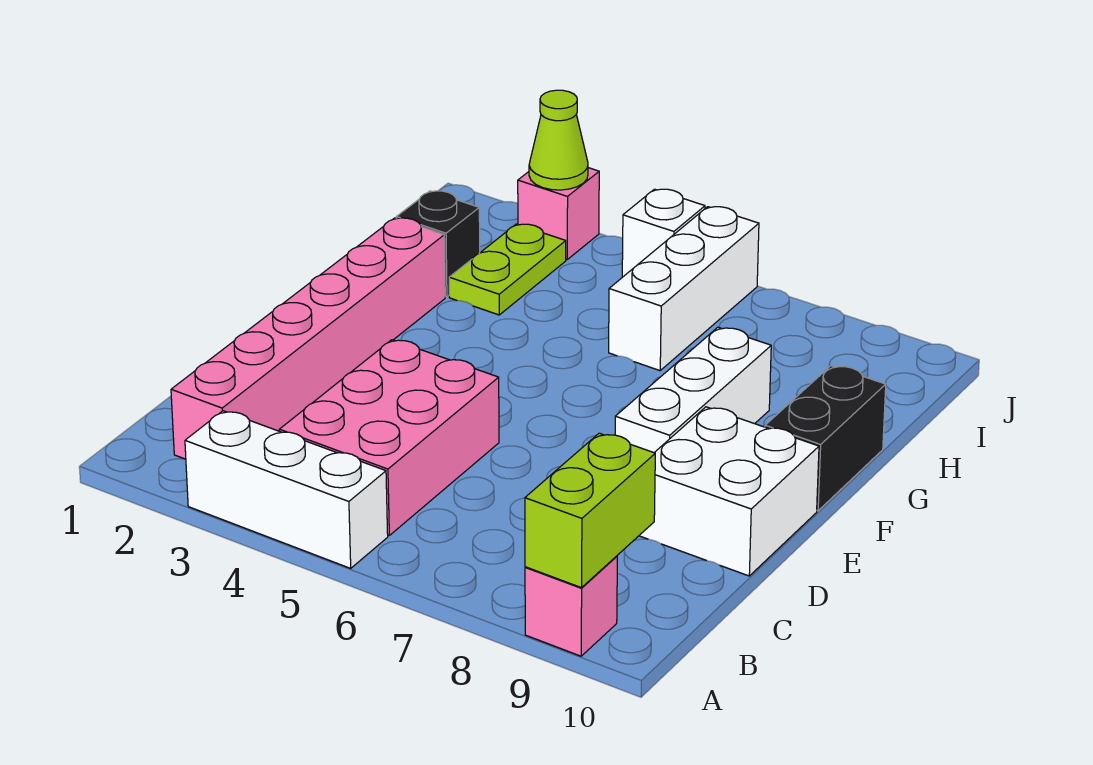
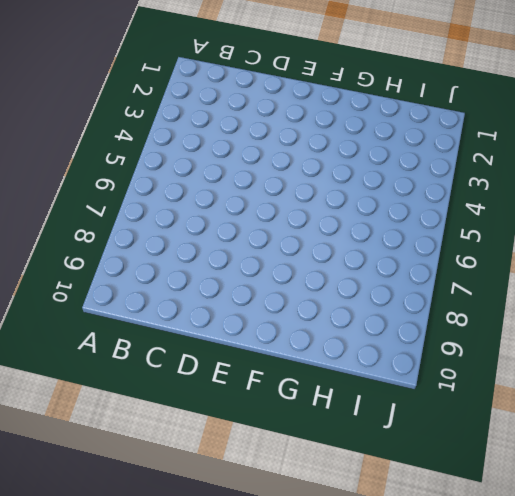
none -> white 1x3 brick [185,411,388,568]
none -> pink 1x1 brick [525,556,617,656]
none -> pink 1x6 brick [171,218,445,459]

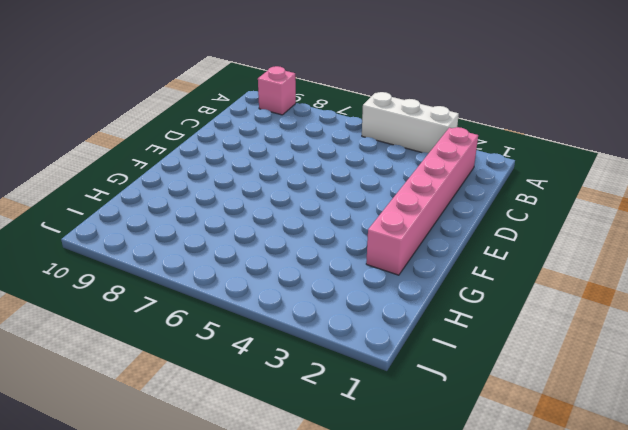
none -> pink 2x3 brick [279,340,499,535]
none -> white 2x2 brick [639,407,819,576]
none -> white 1x3 brick [615,327,771,453]

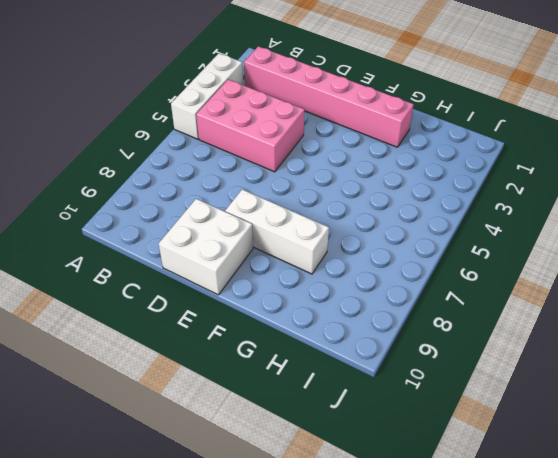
none -> pink 1x1 brick [525,556,617,656]
none -> black 1x2 brick [765,366,886,511]
none -> black 1x1 brick [396,191,480,297]

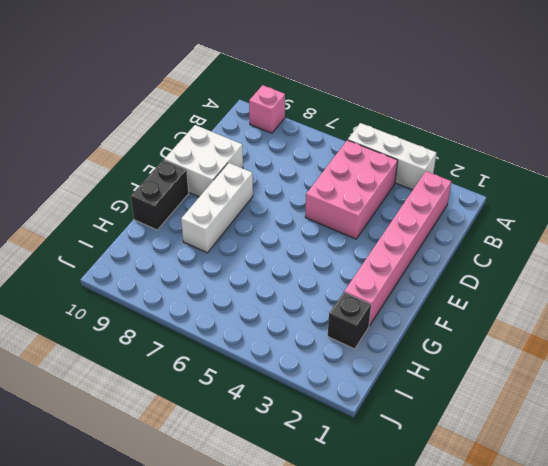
none -> lime 1x2 plate [449,224,566,315]
none -> white 1x3 brick [609,207,759,371]
none -> pink 1x1 brick [518,168,599,259]

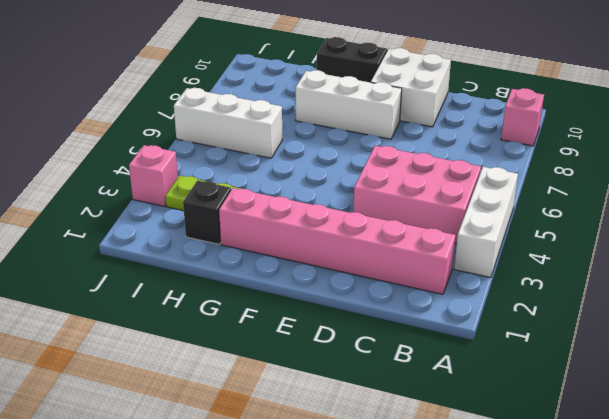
none -> white 1x1 brick [622,189,705,277]
none -> lime 1x2 brick [525,433,655,588]
none -> lime 1x1 cone [529,90,588,190]

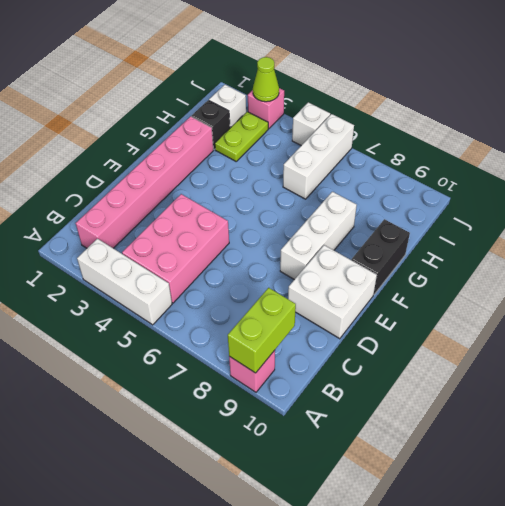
white 1x1 brick [209,85,246,128] -> none

